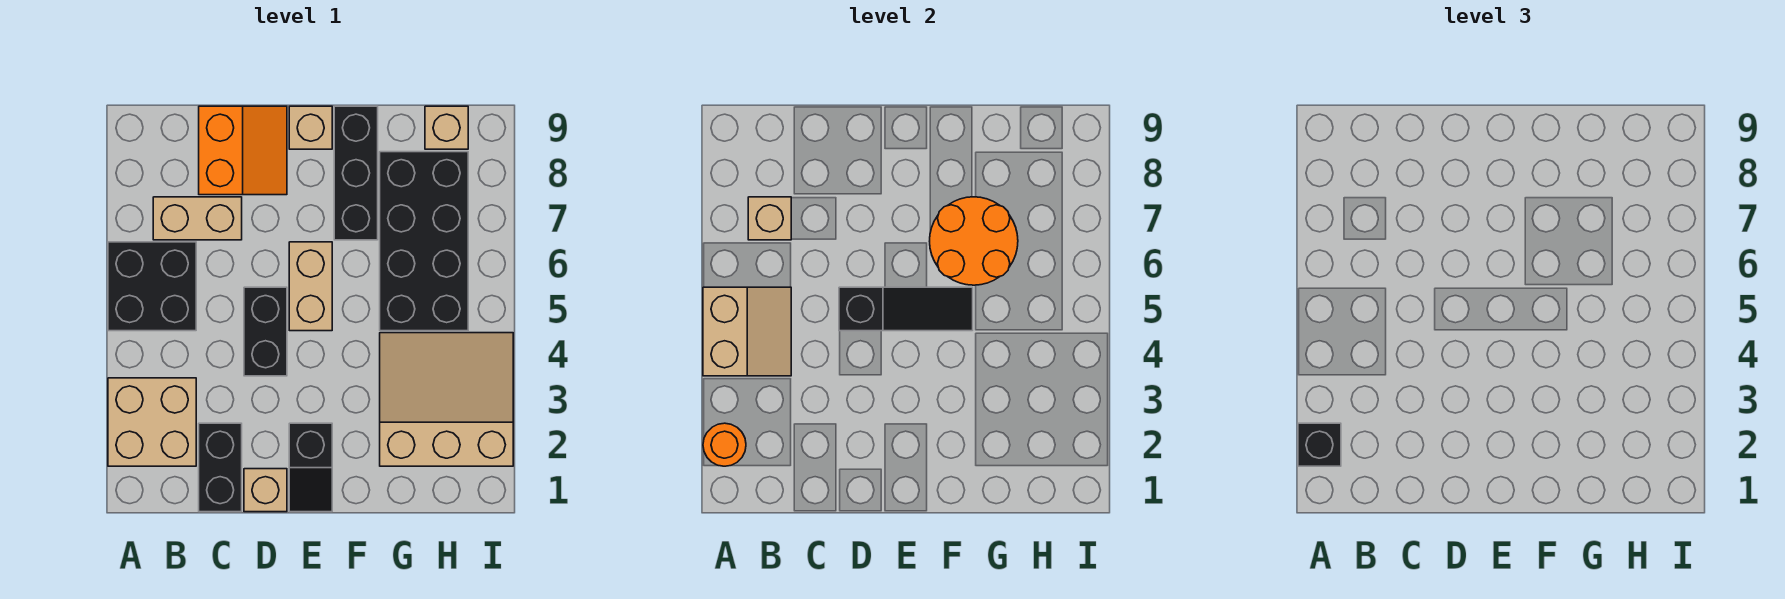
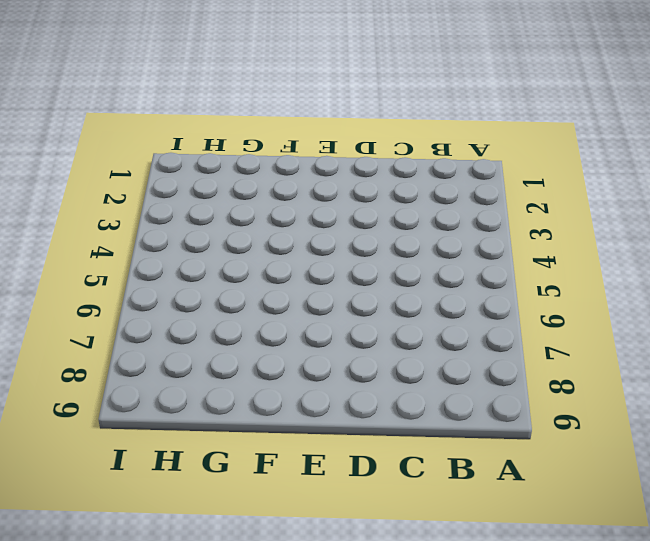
none -> tan 2x2 brick [108,378,196,466]
none -> black 2x2 brick [108,242,196,331]
none -> tan 1x2 brick [153,197,242,240]

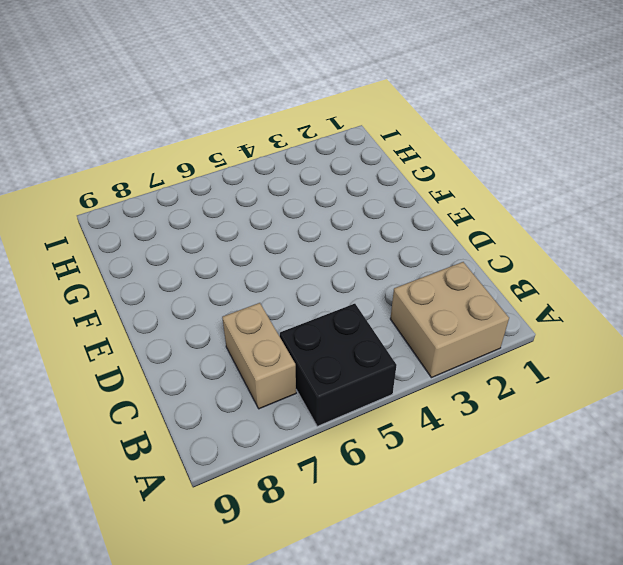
none -> black 1x2 brick [199,423,242,512]
none -> orange 2x2 slope [199,106,287,195]
none -> tan 1x1 brick [244,469,287,512]

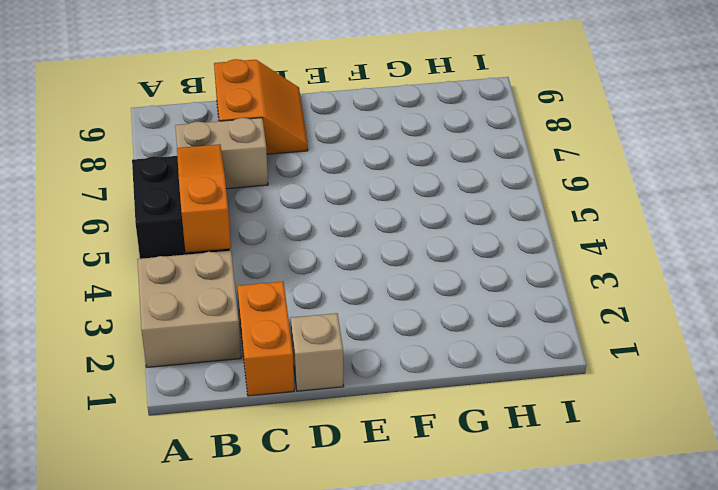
orange 1x3 slope [177,144,231,252] -> tan 2x2 slope [703,287,791,376]
orange 1x2 brick [237,281,294,396] -> black 1x2 brick [199,423,242,512]
none -> black 1x2 brick [244,287,287,376]
none -> black 1x2 slope [289,423,332,512]
none -> tan 1x2 brick [289,242,332,331]

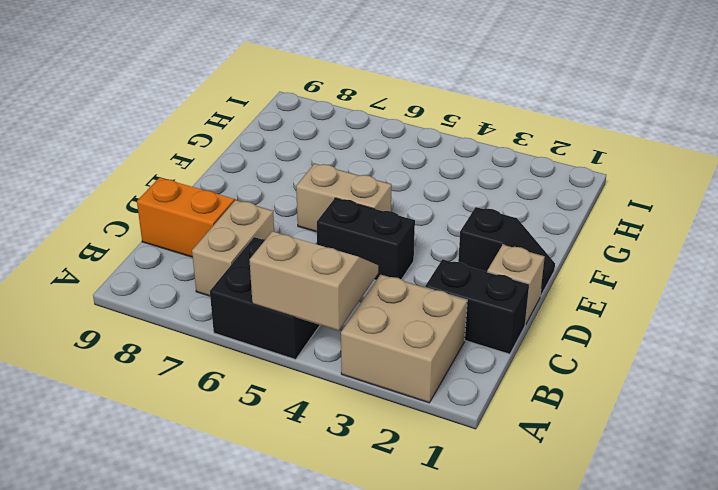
none -> tan 1x1 brick [289,106,332,149]
none -> black 1x3 brick [334,106,378,240]
none -> tan 3x3 slope [380,333,513,466]

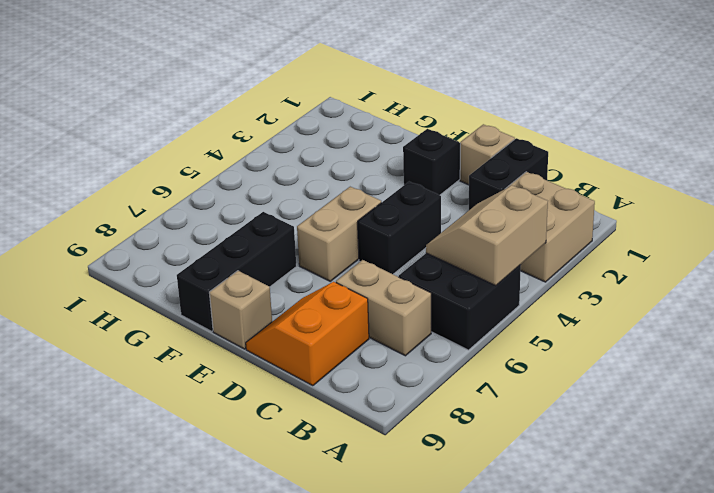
none -> tan 3x3 slope [380,333,513,466]
none -> black 2x4 brick [380,152,468,331]
none -> tan 1x1 brick [425,106,468,149]

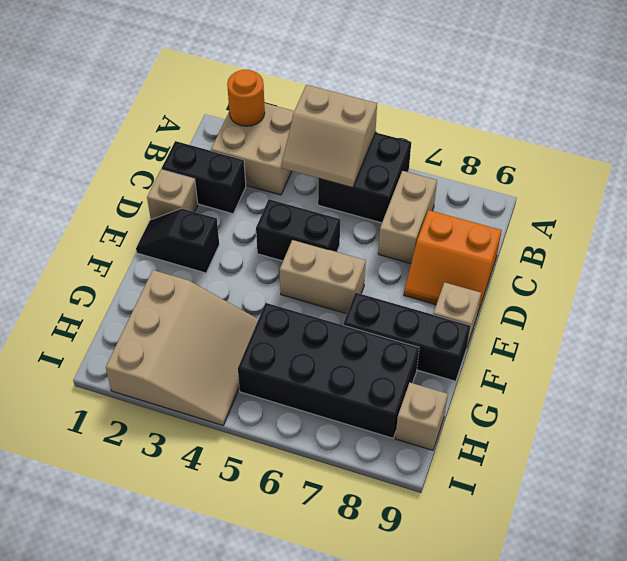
none -> tan 1x1 brick [748,197,791,240]
none -> black 1x3 slope [839,287,973,331]
none -> orange 2x2 round brick [930,197,1018,285]

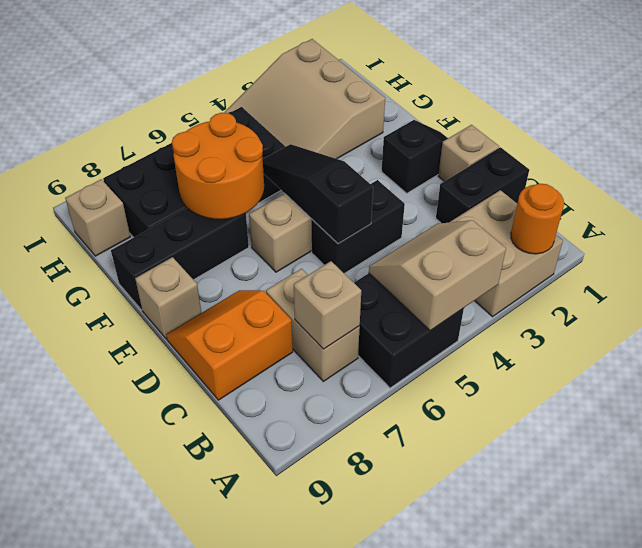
none -> black 1x1 brick [1298,423,1341,466]

